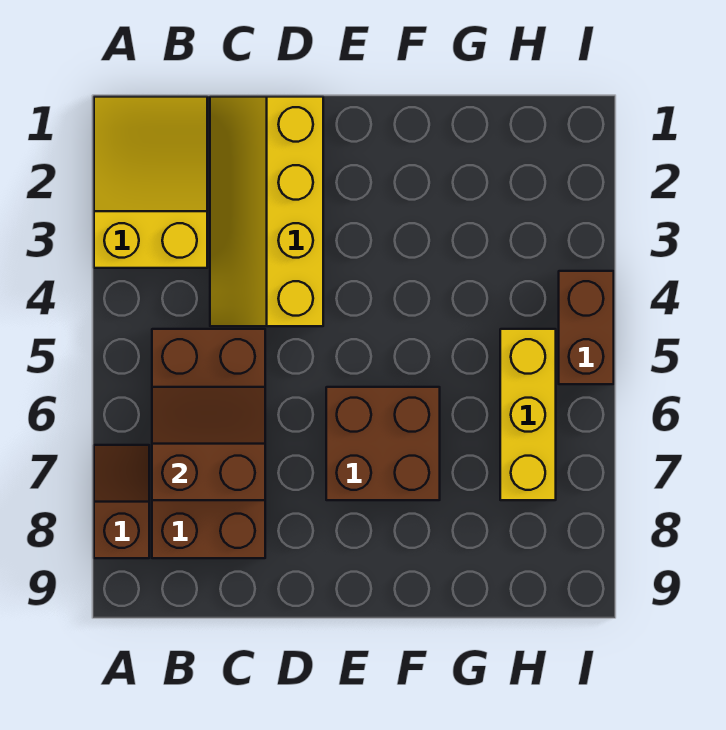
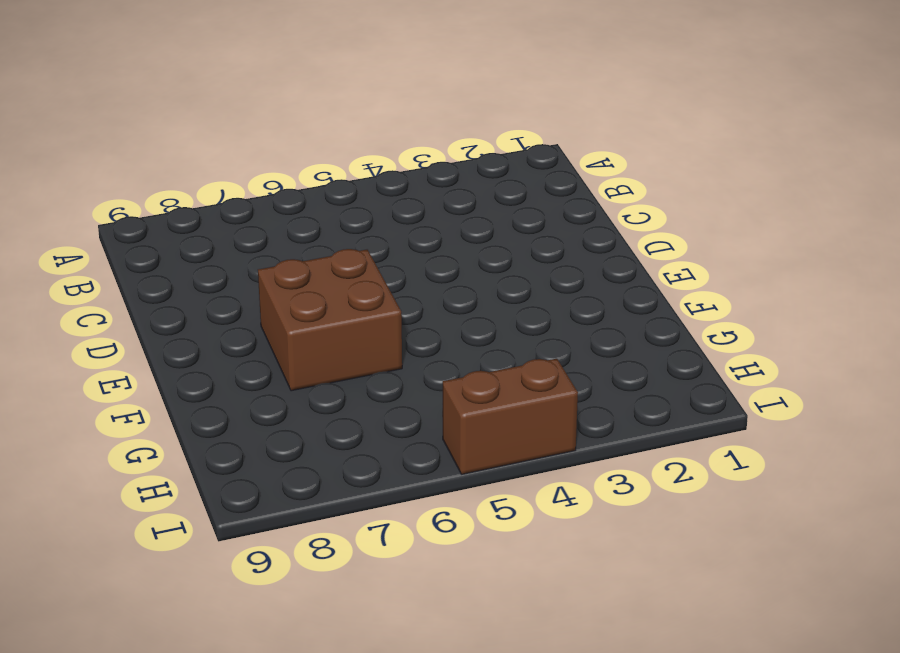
none -> yellow 2x3 slope [94,97,207,268]
none -> brown 1x2 slope [94,445,149,558]

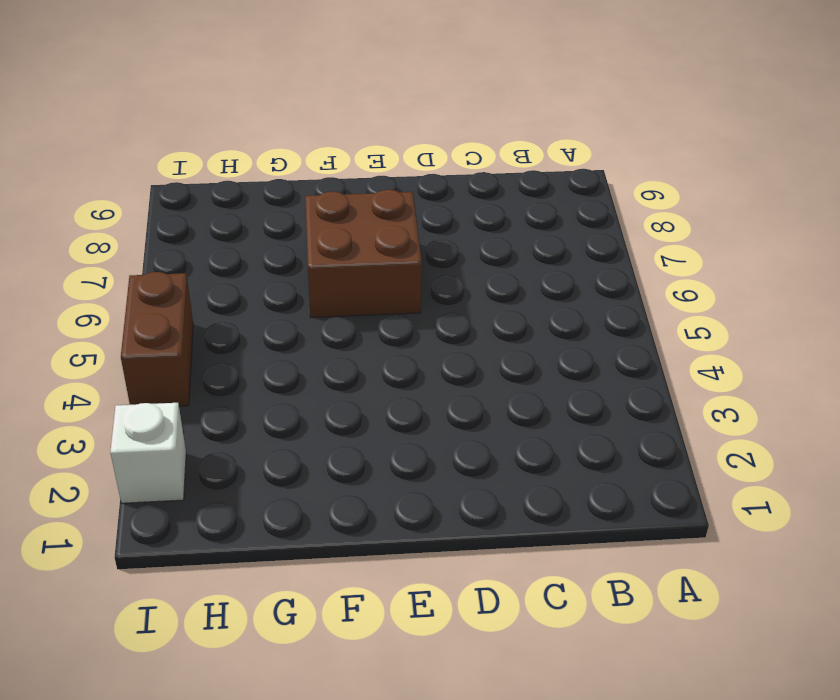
white 1x1 brick [110,403,186,503] -> none
none -> yellow 2x3 slope [94,97,207,268]
none -> brown 1x2 slope [94,445,149,558]

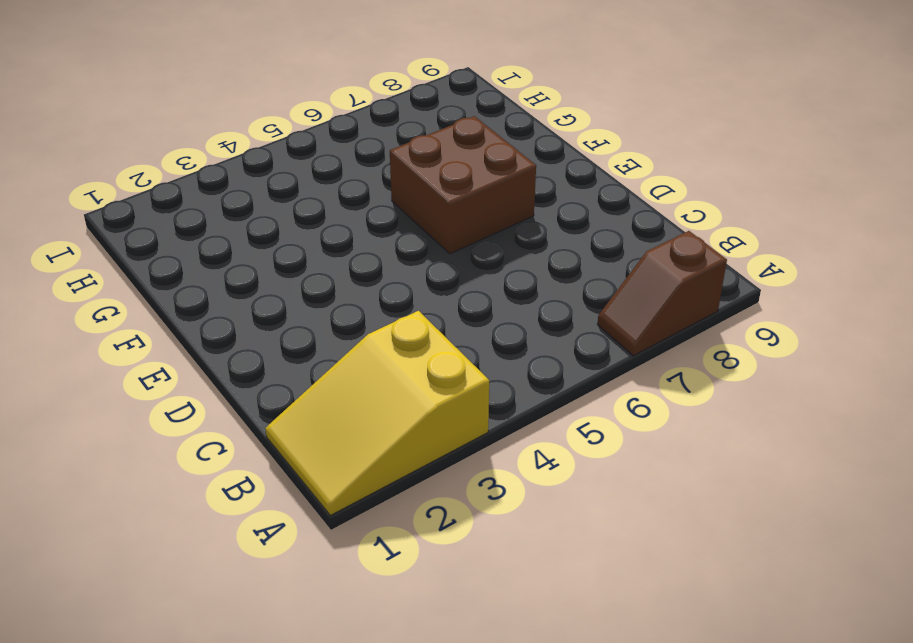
none -> brown 2x4 brick [152,329,265,558]
none -> yellow 2x4 slope [210,97,323,326]

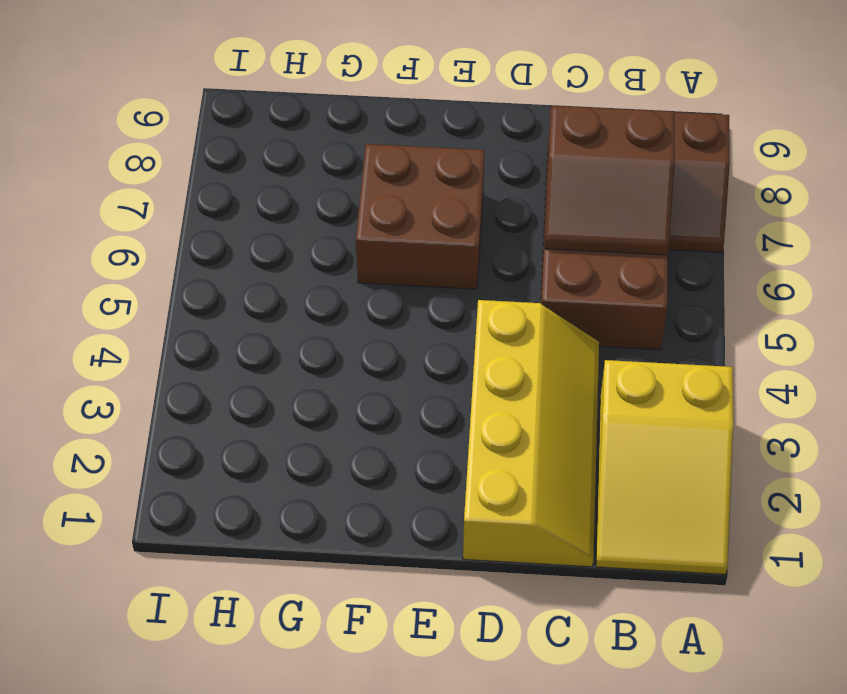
none -> yellow 1x3 brick [500,329,556,500]
none -> brown 1x2 brick [559,271,614,384]

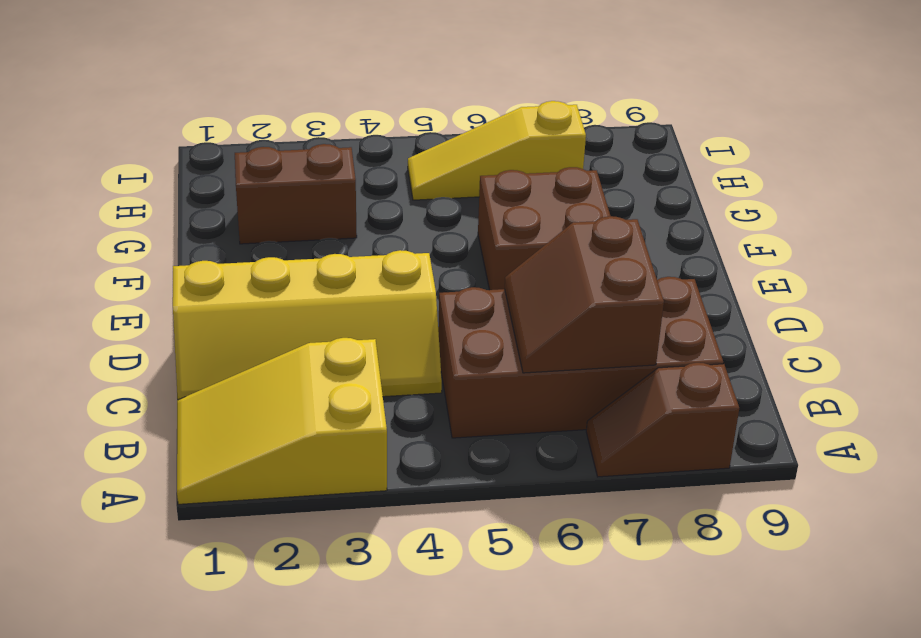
brown 1x2 brick [235,144,357,244] -> brown 1x2 brick moved to [559,271,614,384]
yellow 1x3 slope [408,101,586,200] -> yellow 1x3 brick [500,329,556,500]

